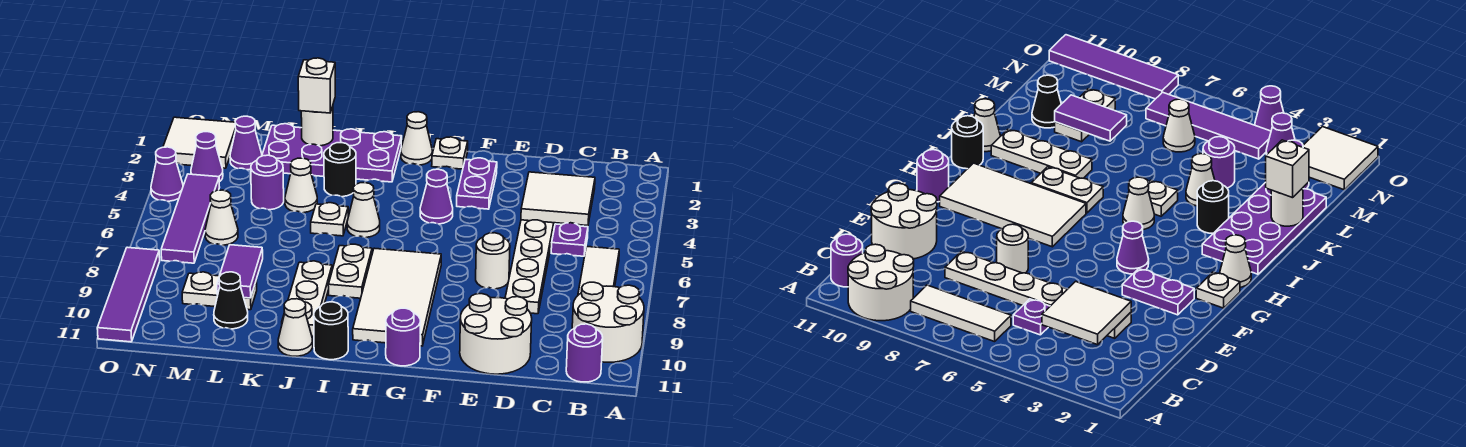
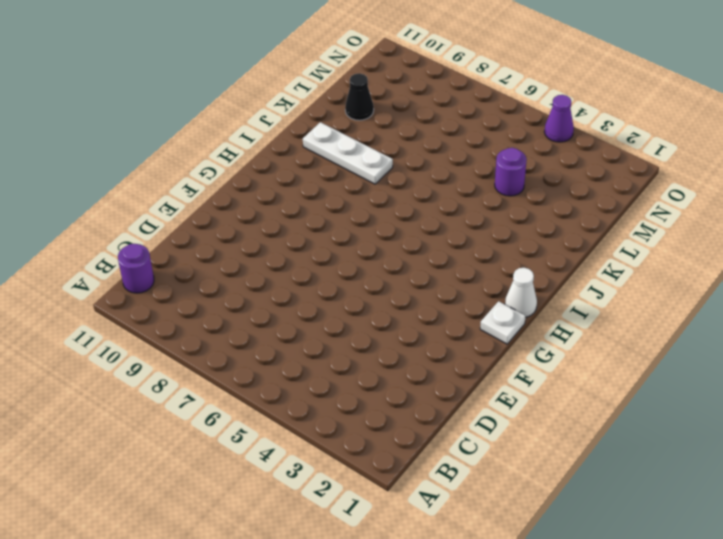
none -> white 2x2 round brick [572,282,644,362]
none -> white 1x3 tile [578,247,619,295]
none -> purple 1x1 plate [551,223,588,256]
none -> white 1x6 plate [505,220,555,314]

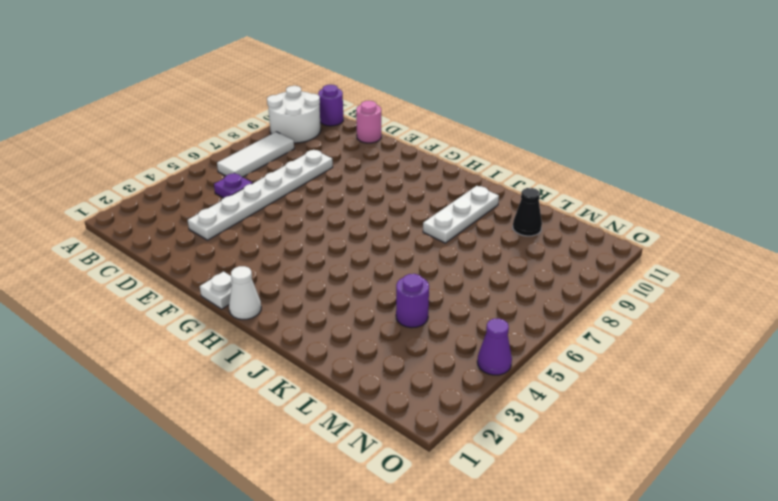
pink 1x1 round brick [356,101,381,143] -> white 2x2 round brick [460,294,532,374]
none -> white 1x1 round brick [476,233,510,289]
none -> purple 1x2 plate [457,158,497,209]
none -> purple 1x1 cone [420,169,453,224]
none -> white 2x4 tile [353,248,441,346]

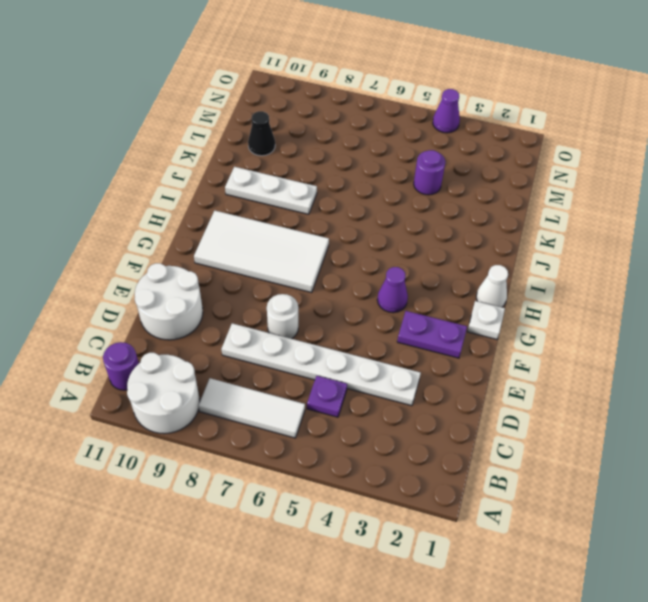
none -> purple 1x1 round brick [386,308,420,366]
none -> purple 2x4 plate [262,124,402,182]
none -> white 1x1 cone [347,183,380,238]
none -> white 1x2 plate [328,244,372,298]

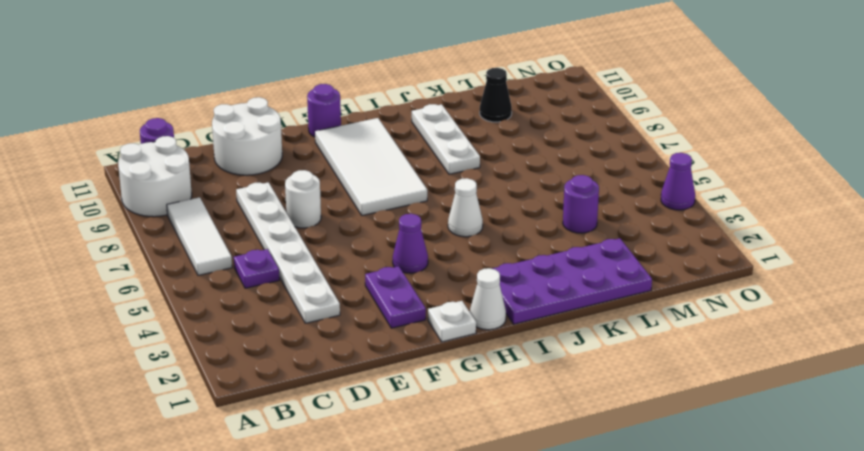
none -> white 1x2 plate [328,244,372,298]
none -> black 1x1 round brick [314,302,348,360]
none -> black 1x1 round brick [324,142,356,197]
none -> white 1x1 plate [311,203,348,236]

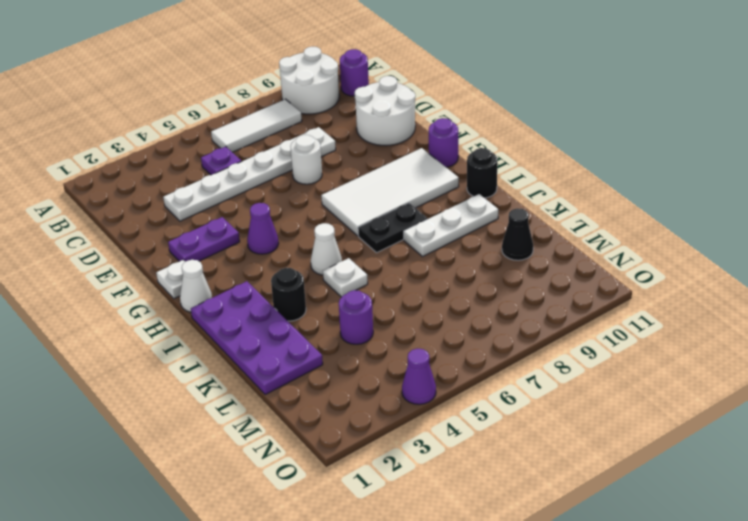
black 1x2 plate [358,203,427,253] -> white 1x2 plate [328,244,372,298]
none -> white 1x1 cone [278,299,313,356]
none -> white 1x1 cone [285,158,317,213]
none -> white 1x2 plate [182,272,257,310]
none -> purple 1x1 cone [230,116,262,170]

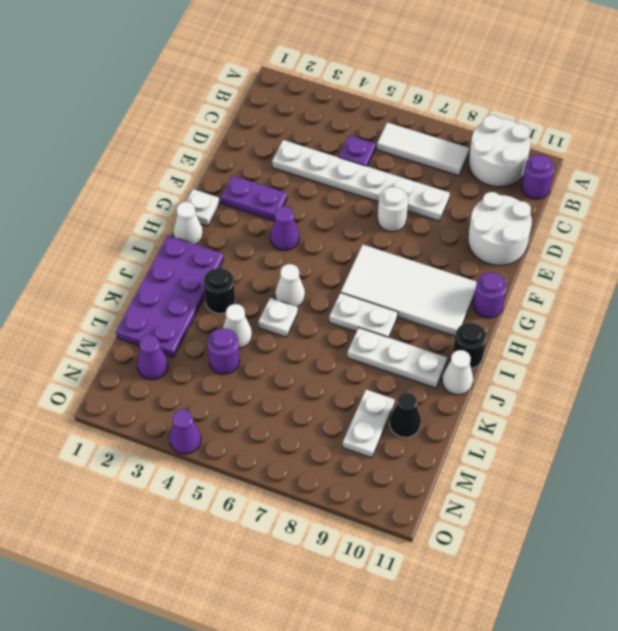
none -> white 1x1 cone [205,190,238,245]
none -> white 2x2 tile [163,117,236,168]
none -> purple 1x1 cone [191,132,223,182]
none -> purple 1x4 tile [161,174,220,263]

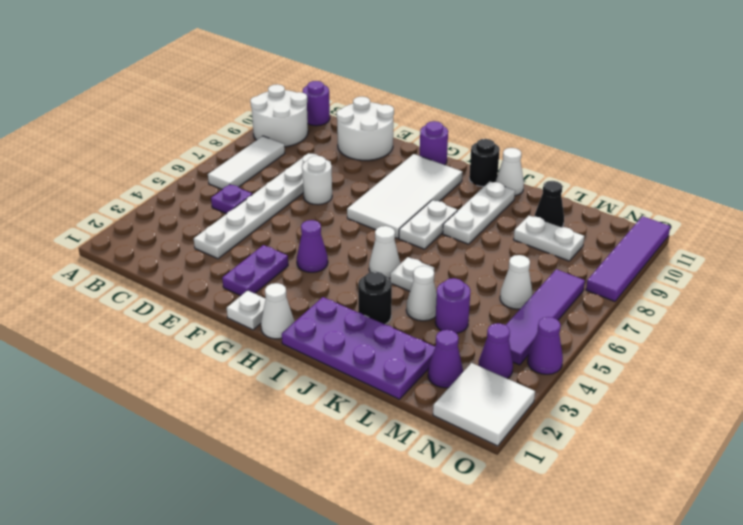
none -> white 2x2 tile [521,172,595,225]
none -> white 1x1 round brick [301,106,333,146]
none -> purple 1x2 tile [217,245,263,298]
none -> white 1x1 brick [298,58,335,113]

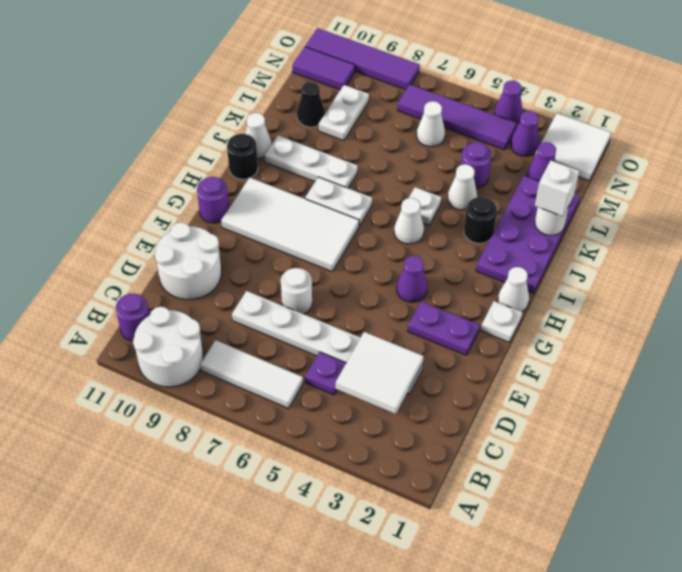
purple 1x2 tile [292,47,355,90] -> purple 1x2 tile moved to [217,245,263,298]

